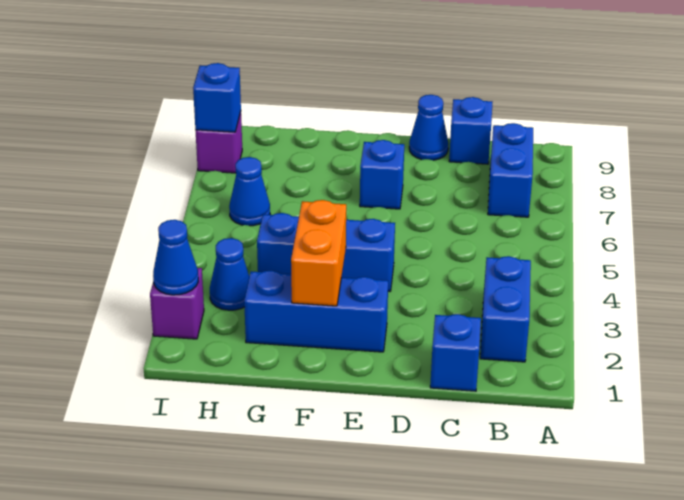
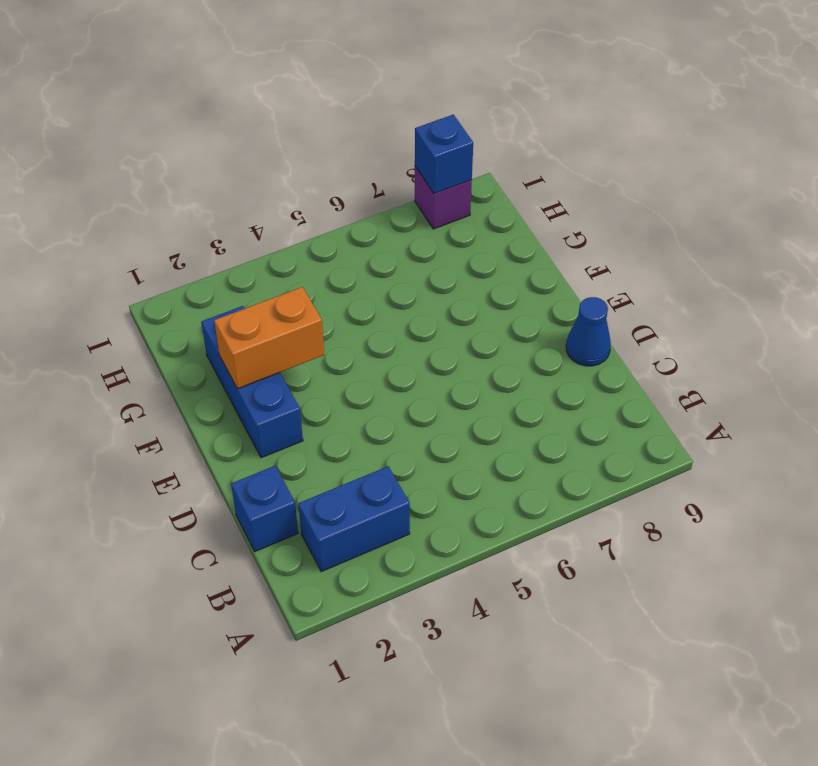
none -> blue 1x2 brick [488,123,533,217]
none -> blue 1x1 brick [449,97,492,164]
none -> blue 1x3 brick [257,213,395,291]

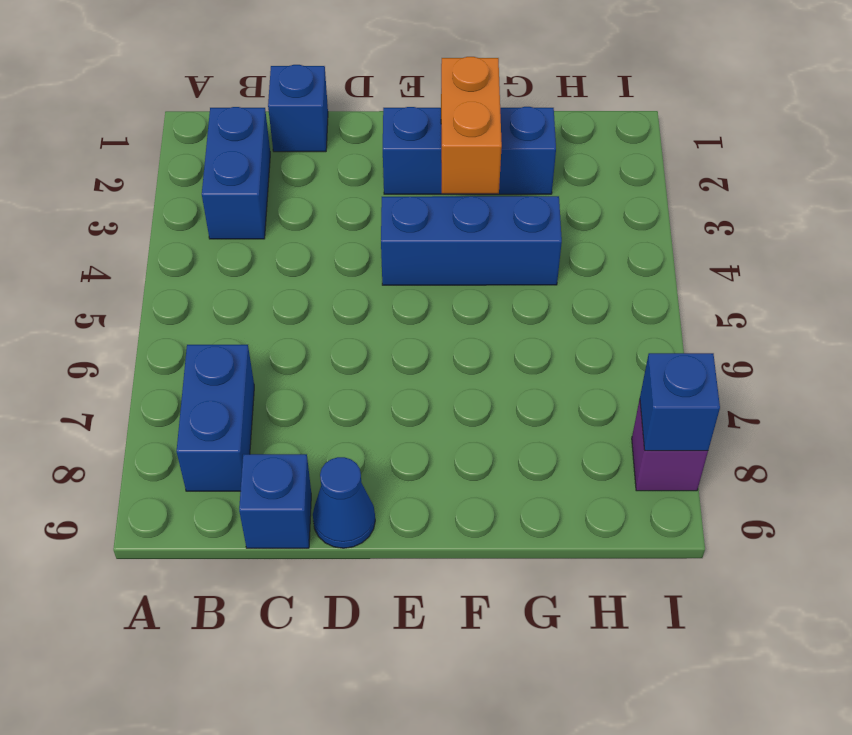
none -> blue 1x1 brick [360,140,404,209]
none -> blue 1x1 cone [210,238,249,310]
none -> blue 1x1 cone [229,157,270,226]

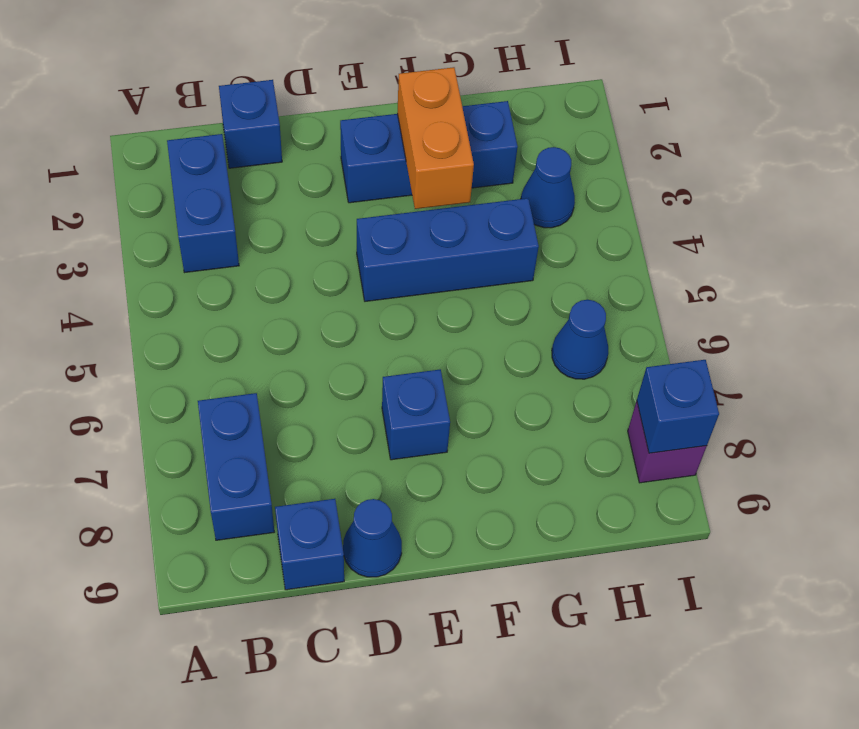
none -> purple 1x1 brick [150,268,204,339]
none -> blue 1x1 cone [153,220,198,295]

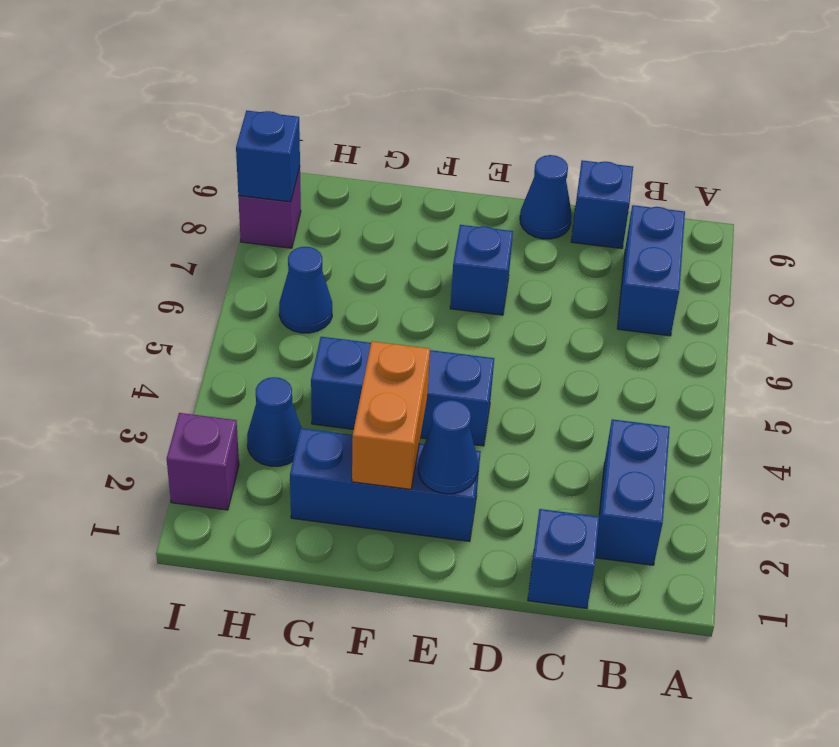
blue 1x1 cone [418,400,478,494] -> blue 1x1 cone moved to [153,220,198,295]

